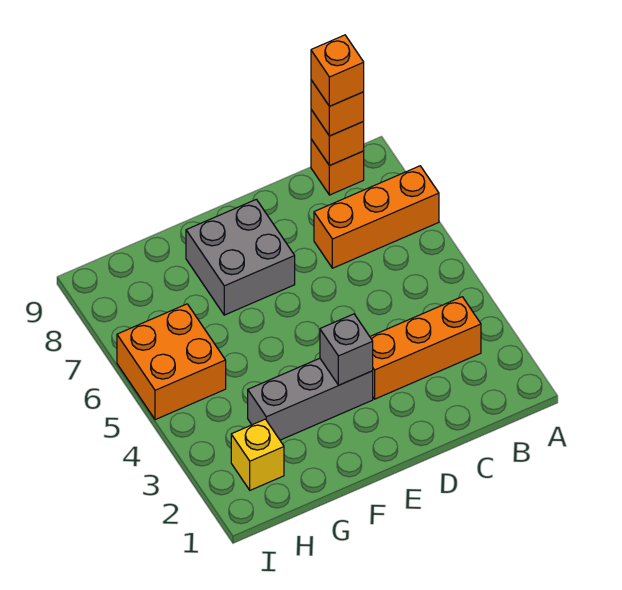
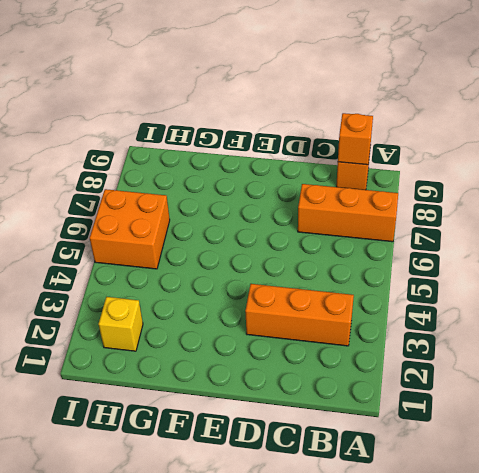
none -> grey 1x3 brick [248,358,373,440]
none -> grey 2x2 brick [186,199,295,315]

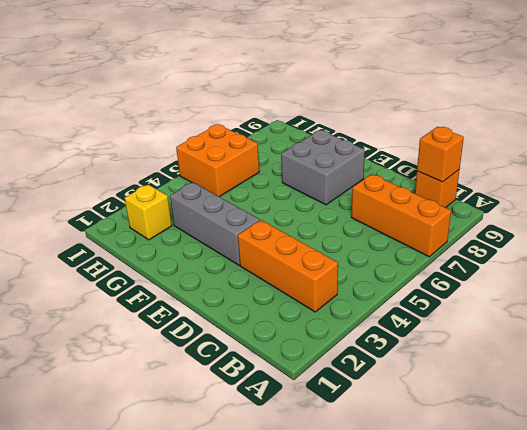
none -> grey 1x1 brick [320,314,373,385]
none -> orange 1x1 brick [311,80,364,136]

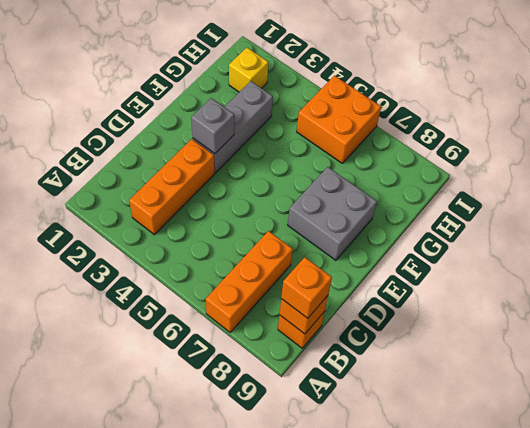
none -> orange 1x1 brick [311,35,364,106]

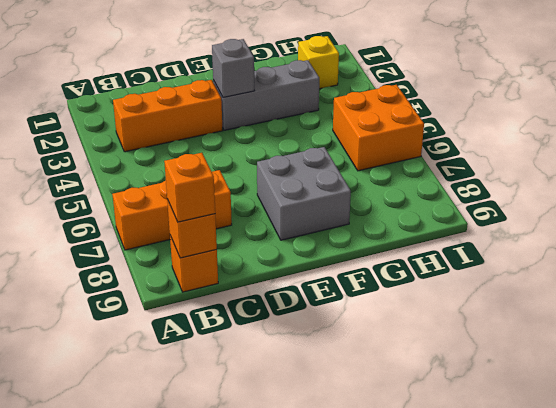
none -> orange 1x1 brick [311,35,364,106]

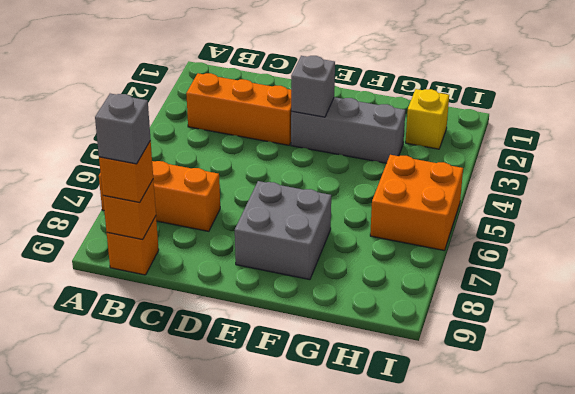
grey 1x1 brick [95,94,151,164] -> orange 1x1 brick [311,35,364,106]

